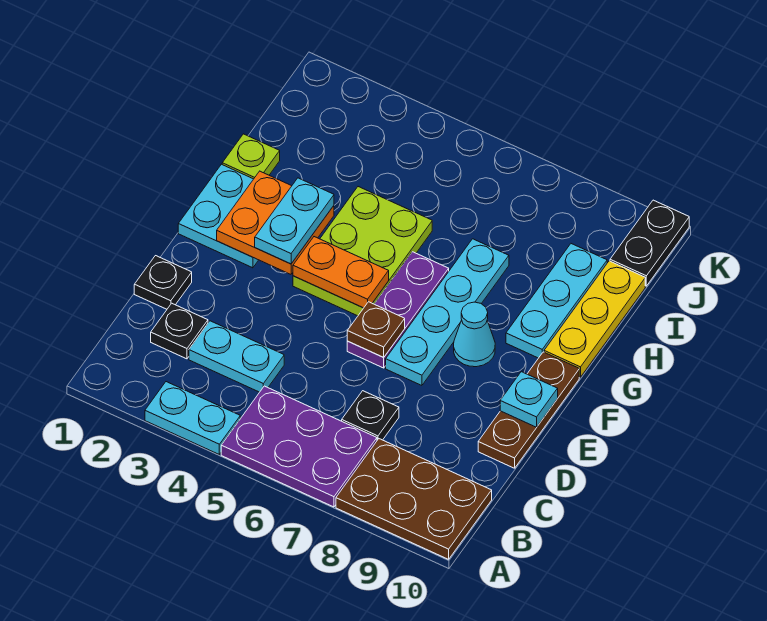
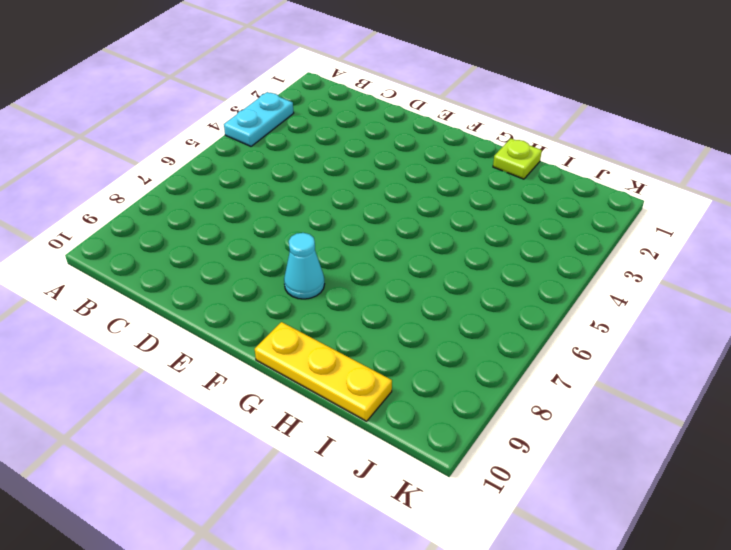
none -> purple 2x3 plate [221,386,377,507]
none -> brown 2x3 plate [336,439,492,559]
none -> black 1x1 plate [151,303,208,359]

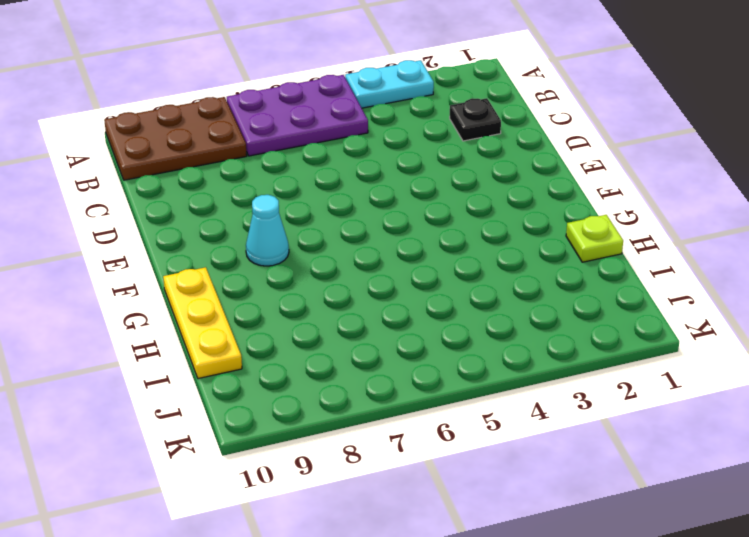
none -> cyan 1x2 plate [189,321,284,392]
none -> black 1x1 plate [342,391,399,440]
none -> black 1x1 plate [134,256,192,309]

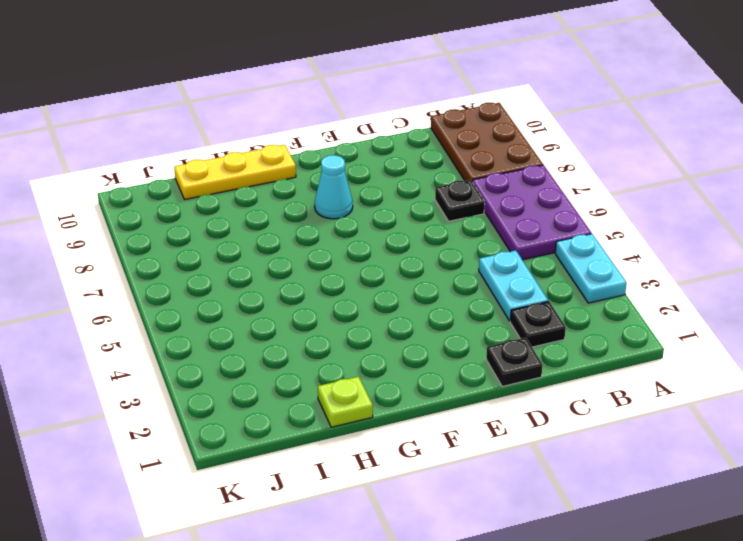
none -> brown 1x3 plate [478,352,579,468]
none -> purple 1x3 plate [347,252,449,368]
none -> cyan 1x4 plate [386,239,509,385]

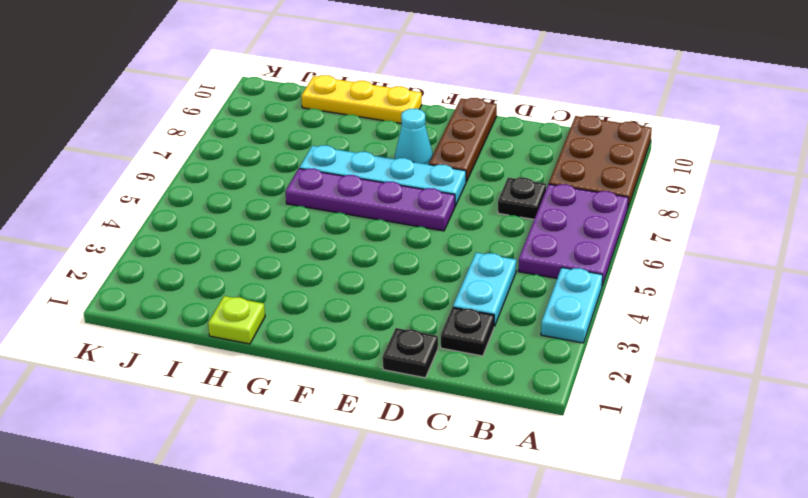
purple 1x4 plate [285,169,455,231] -> purple 1x3 plate [347,252,449,368]
brown 1x3 plate [429,98,497,182] -> brown 1x3 plate turned to [478,352,579,468]
none -> cyan 2x2 plate [178,164,258,268]
none -> lime 2x3 plate [293,187,432,316]
none -> cyan 1x3 plate [506,244,607,358]

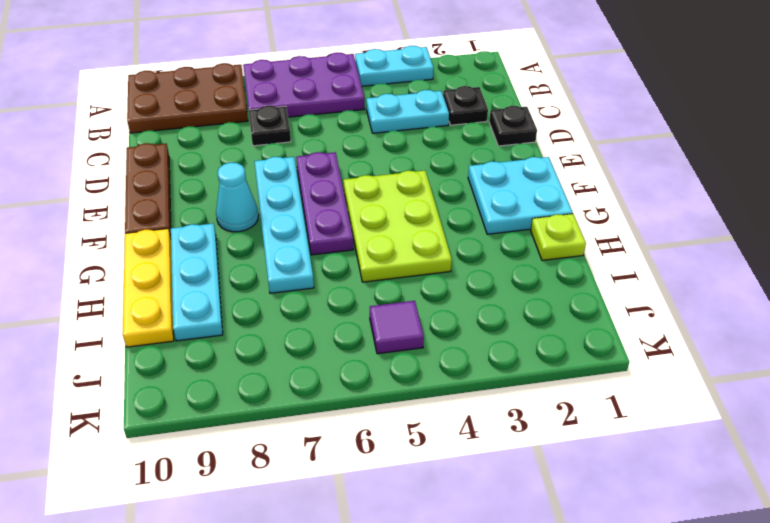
purple 1x1 tile [370,301,424,354] -> none
none -> black 1x2 plate [610,200,689,286]
none -> brown 1x1 plate [347,302,405,357]
none -> cyan 1x1 plate [500,372,558,427]

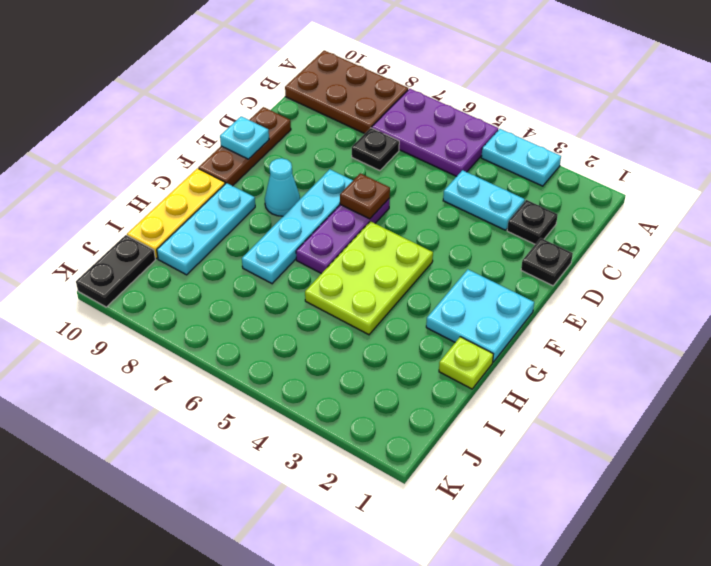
none -> orange 2x2 plate [217,171,334,274]
none -> orange 1x2 plate [293,237,389,308]
none -> cyan 1x2 plate [255,178,334,264]

